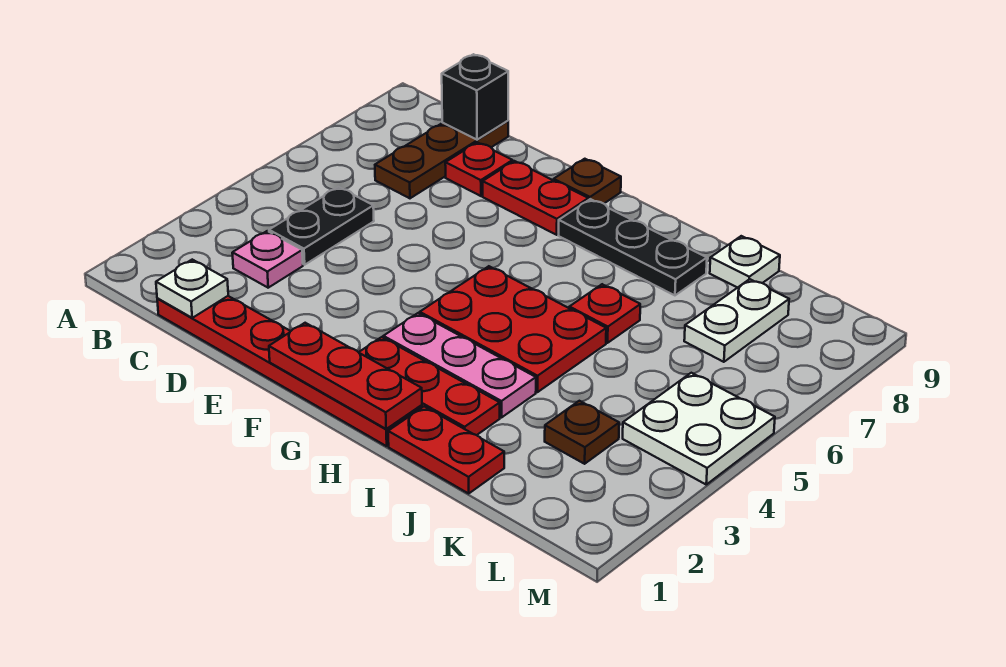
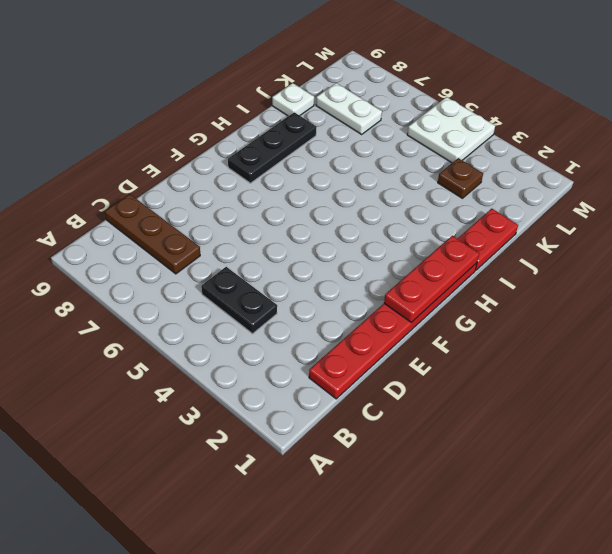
none -> pink 1x1 plate [232,231,303,288]
none -> red 1x1 plate [445,142,513,196]
none -> red 1x2 plate [483,161,588,235]

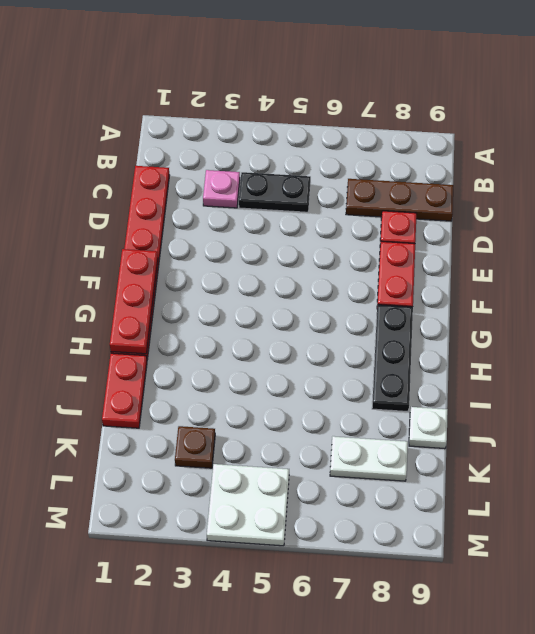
none -> brown 1x1 plate [554,159,621,204]
none -> red 1x3 plate [359,337,500,435]
none -> pink 1x3 plate [383,313,536,418]

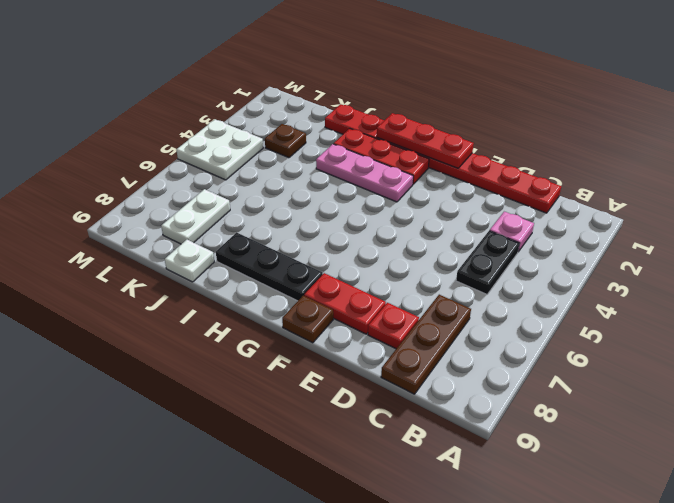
none -> red 2x3 plate [420,266,606,392]
none -> red 1x1 plate [569,284,640,343]
none -> white 1x1 plate [156,260,228,318]

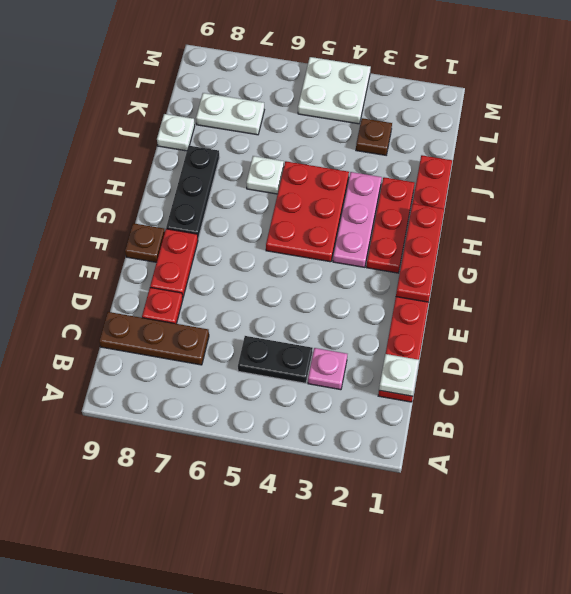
white 1x1 plate [246,156,284,194] -> red 1x1 plate [569,284,640,343]
none -> black 1x1 brick [442,54,508,140]

